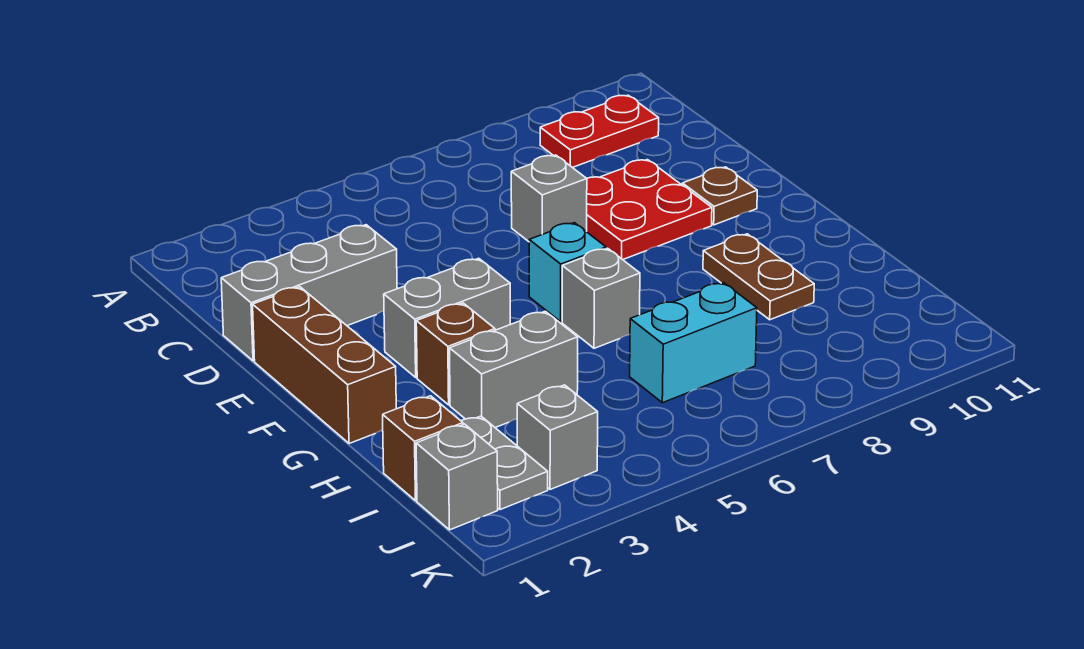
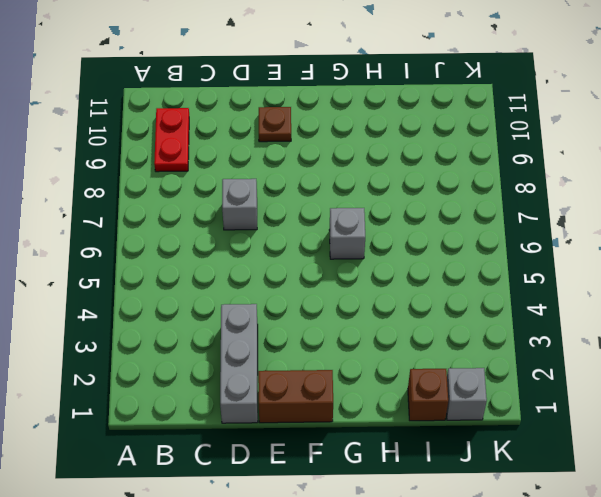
brown 1x2 brick [258,370,333,423] -> brown 1x3 brick [253,287,396,444]
none -> red 2x2 plate [587,160,712,260]
none -> grey 1x2 brick [384,258,510,377]
none -> cyan 1x1 brick [529,223,606,322]

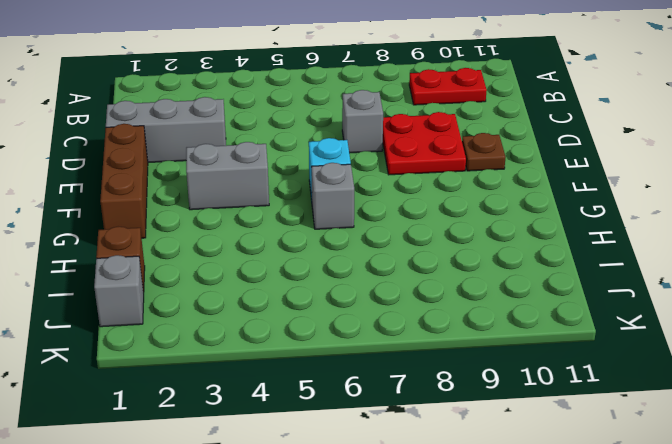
none -> brown 1x1 brick [416,303,495,405]
none -> brown 1x2 plate [703,234,814,320]
none -> grey 1x2 brick [450,311,578,428]

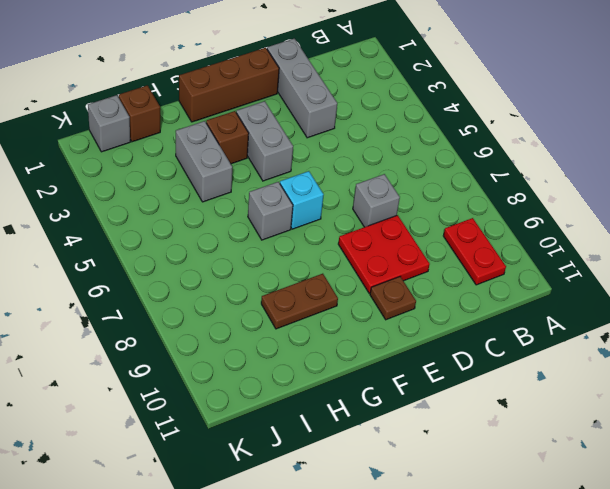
none -> grey 1x2 plate [462,416,548,510]
none -> cyan 1x2 brick [630,283,757,403]
none -> grey 1x1 brick [517,385,598,490]

